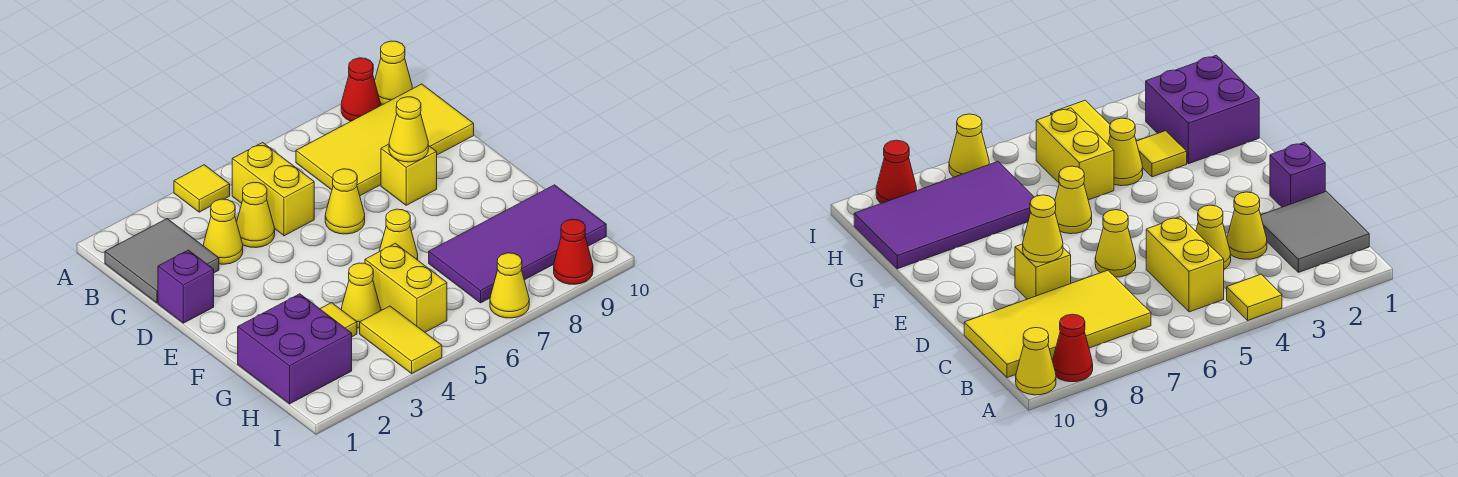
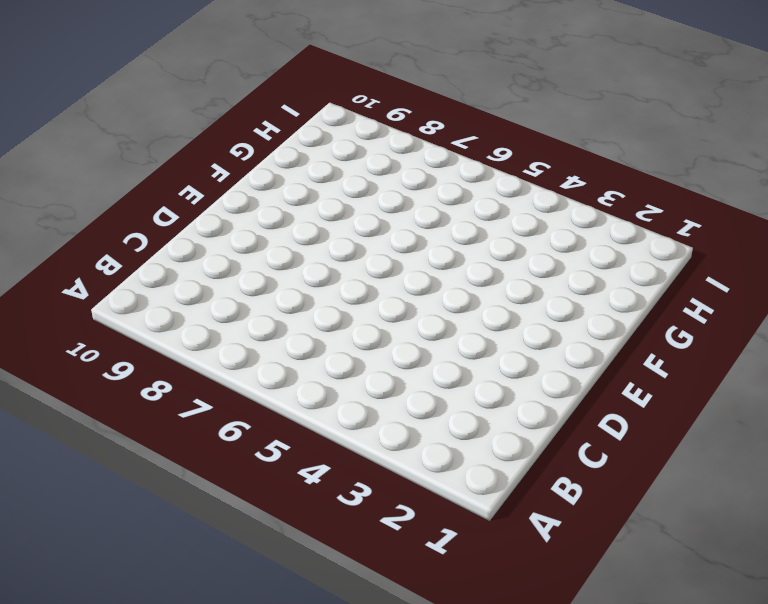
none -> yellow 1x1 tile [174,165,230,212]
none -> red 1x1 cone [341,58,381,121]
none -> yellow 1x1 cone [375,41,412,105]

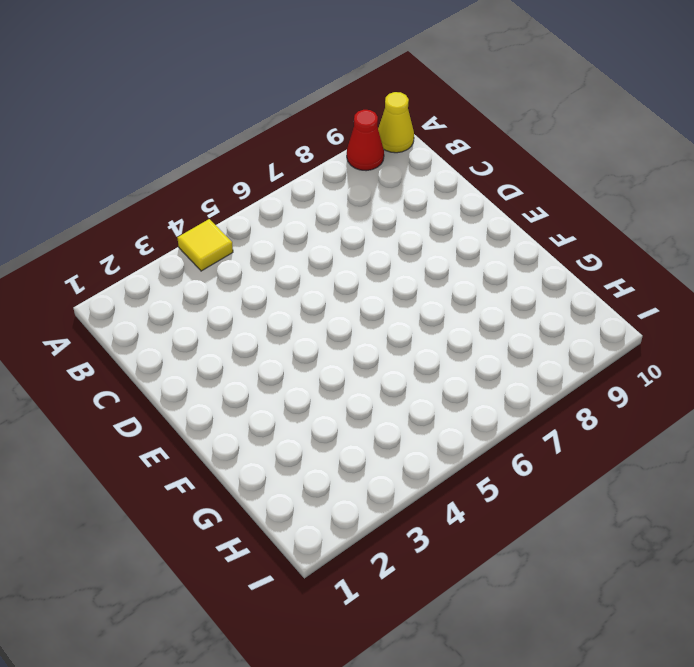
none -> grey 2x2 tile [105,219,219,303]
none -> yellow 1x2 brick [232,143,314,236]
none -> yellow 2x4 tile [296,84,474,196]

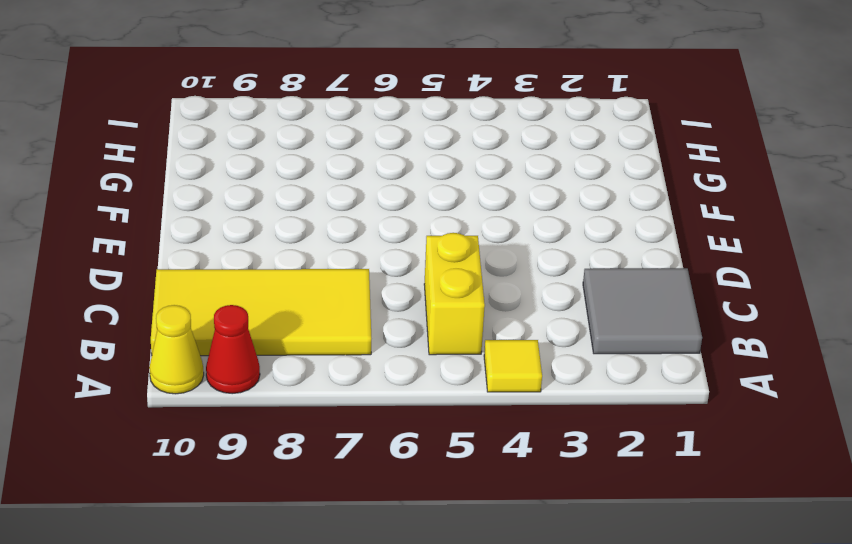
none -> yellow 1x1 cone [203,199,243,264]
none -> yellow 1x1 cone [237,182,275,248]
none -> purple 1x1 brick [158,250,214,323]

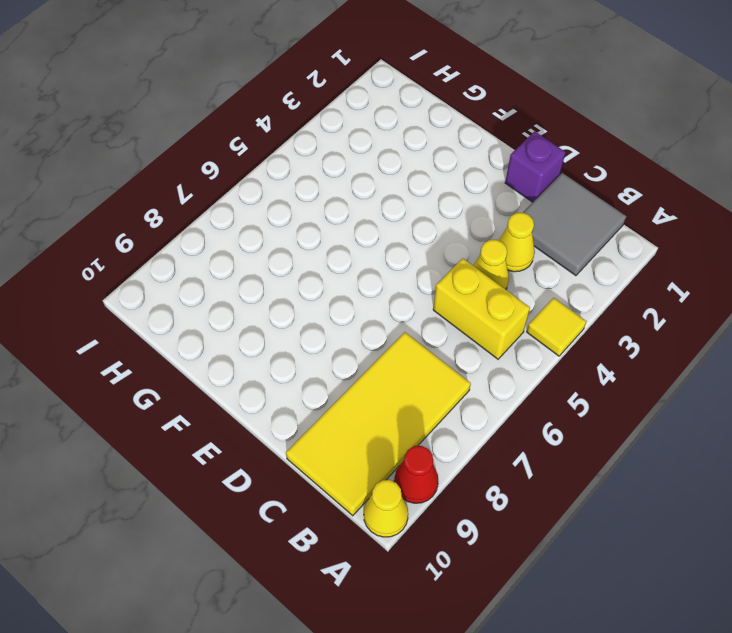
none -> yellow 1x1 cone [325,169,365,234]
none -> yellow 1x1 brick [381,144,437,205]
none -> yellow 1x1 cone [380,209,418,260]

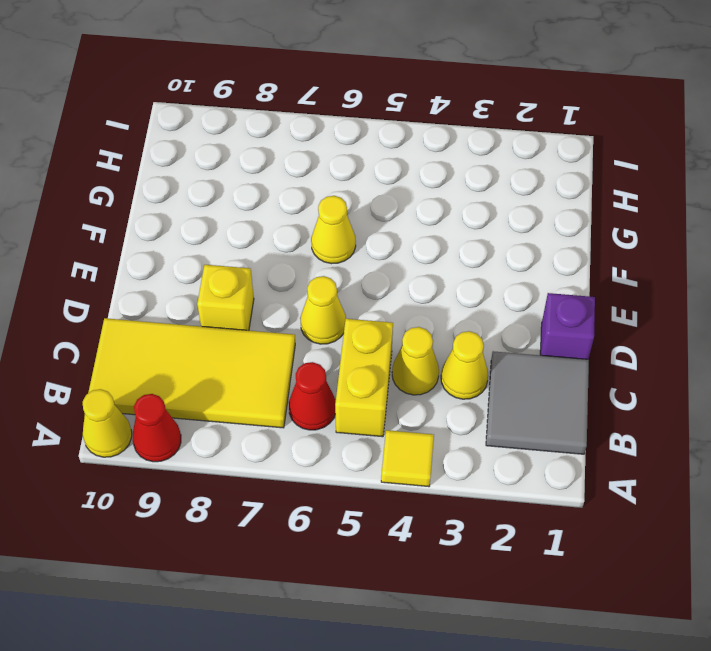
red 1x1 cone [289,362,336,430] -> red 1x1 cone moved to [554,219,593,284]
none -> purple 2x2 brick [238,294,352,404]
none -> yellow 1x1 tile [320,303,357,337]
none -> yellow 1x1 cone [341,263,381,328]

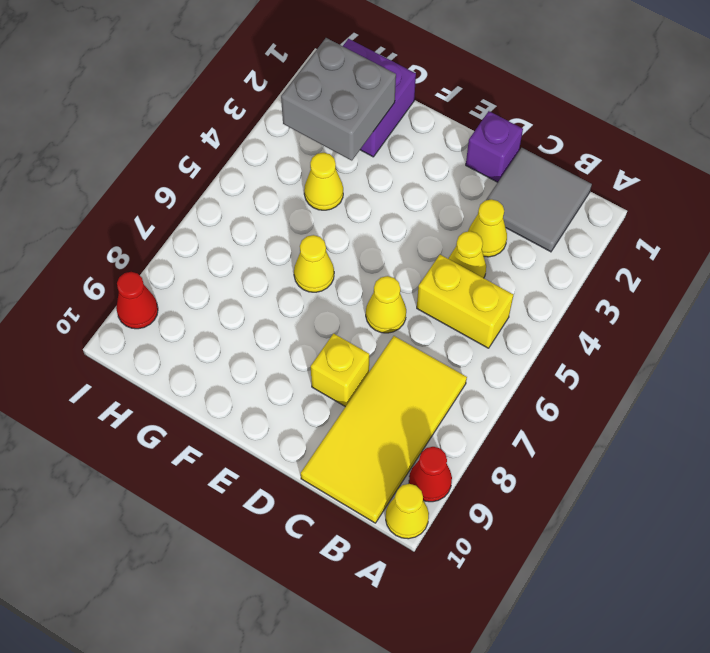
grey 2x2 brick [281,38,396,161] -> none
none -> yellow 1x1 tile [174,165,230,212]
none -> yellow 1x1 tile [320,303,357,337]
none -> yellow 1x2 brick [365,243,447,332]

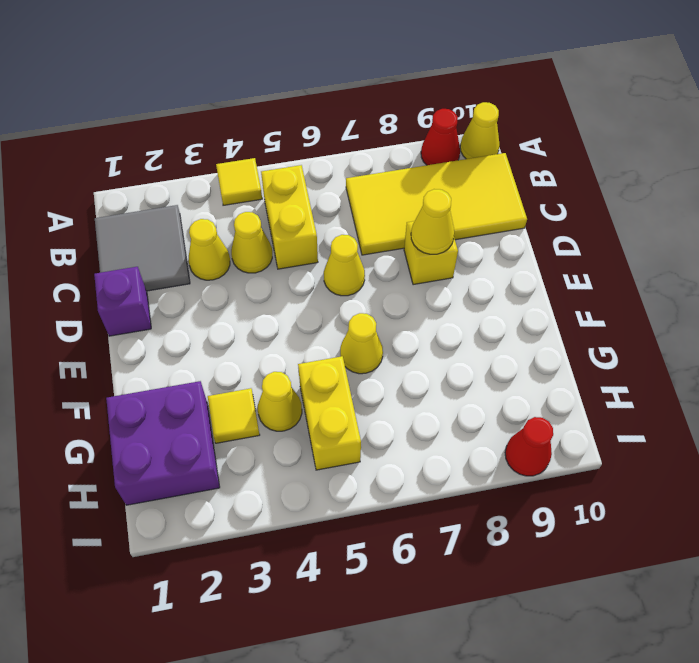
none -> purple 2x4 tile [429,185,606,303]
none -> yellow 1x2 tile [360,306,442,373]
none -> yellow 1x1 cone [490,253,529,318]

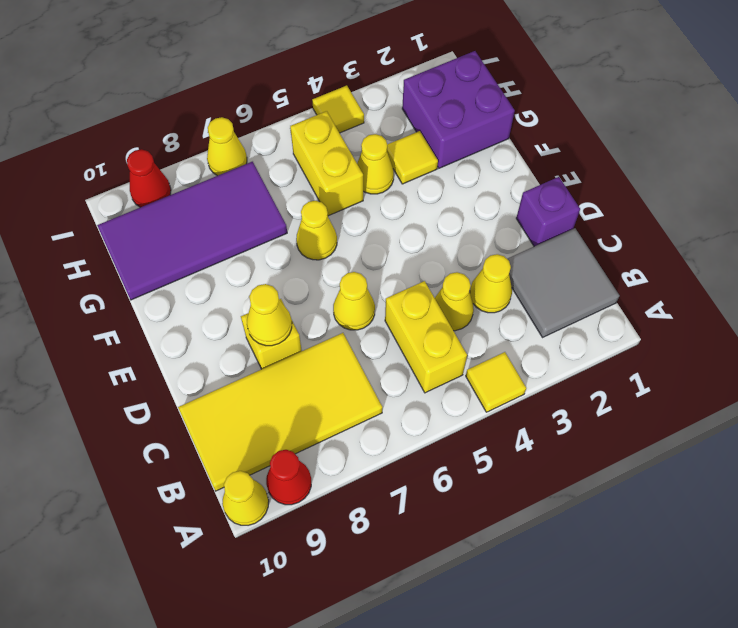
yellow 1x1 tile [312,86,364,133] -> yellow 1x2 tile [360,306,442,373]

